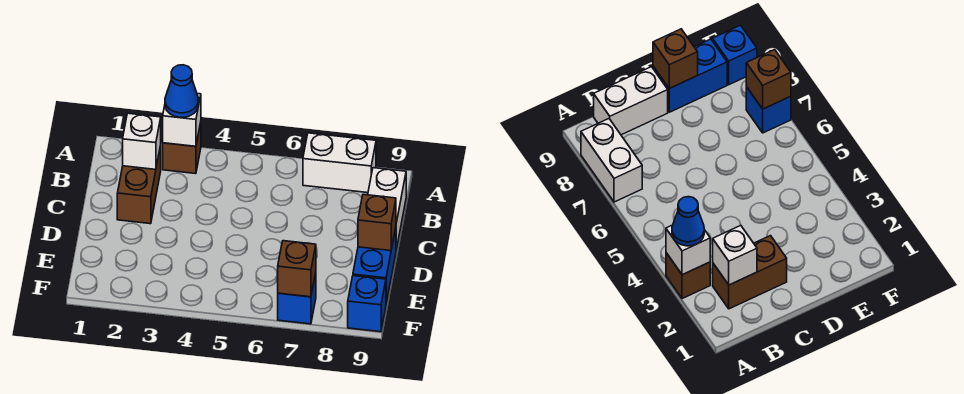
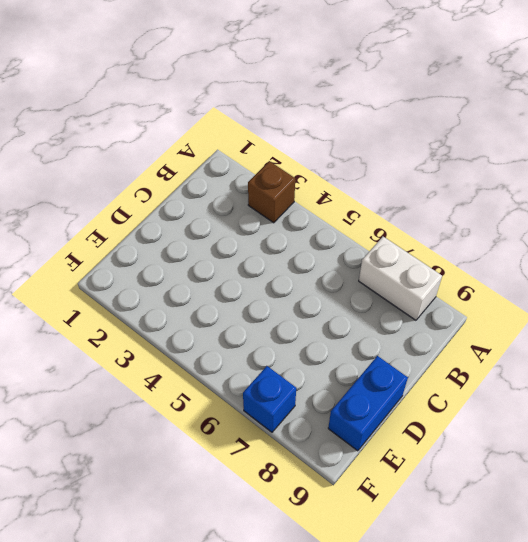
none -> brown 1x2 brick [117,146,161,224]
none -> white 1x2 brick [368,168,406,250]
none -> blue 1x1 brick [348,276,386,332]

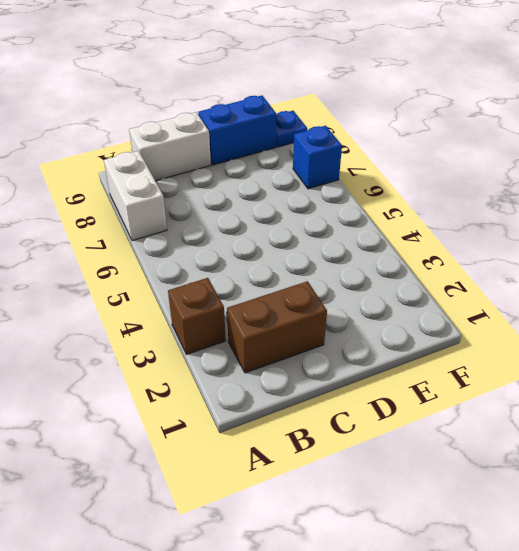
blue 1x1 plate [276,111,307,147] -> blue 1x1 brick [348,276,386,332]
none -> white 1x1 brick [163,94,201,146]
none -> white 1x1 brick [123,113,161,169]
none -> brown 1x1 brick [358,194,396,251]

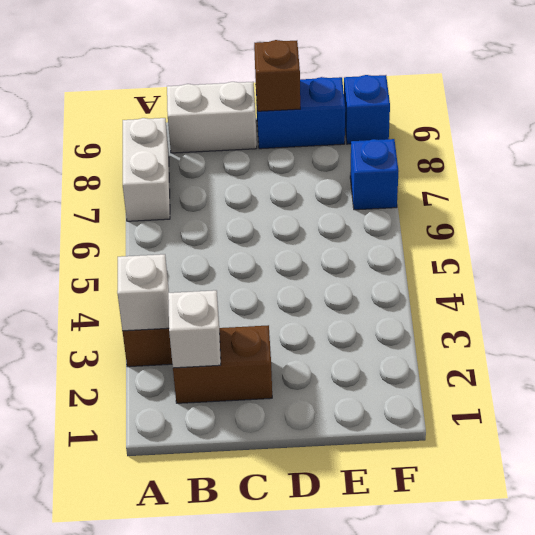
none -> brown 1x1 brick [278,241,316,297]
none -> blue 1x1 cone [165,65,198,117]

